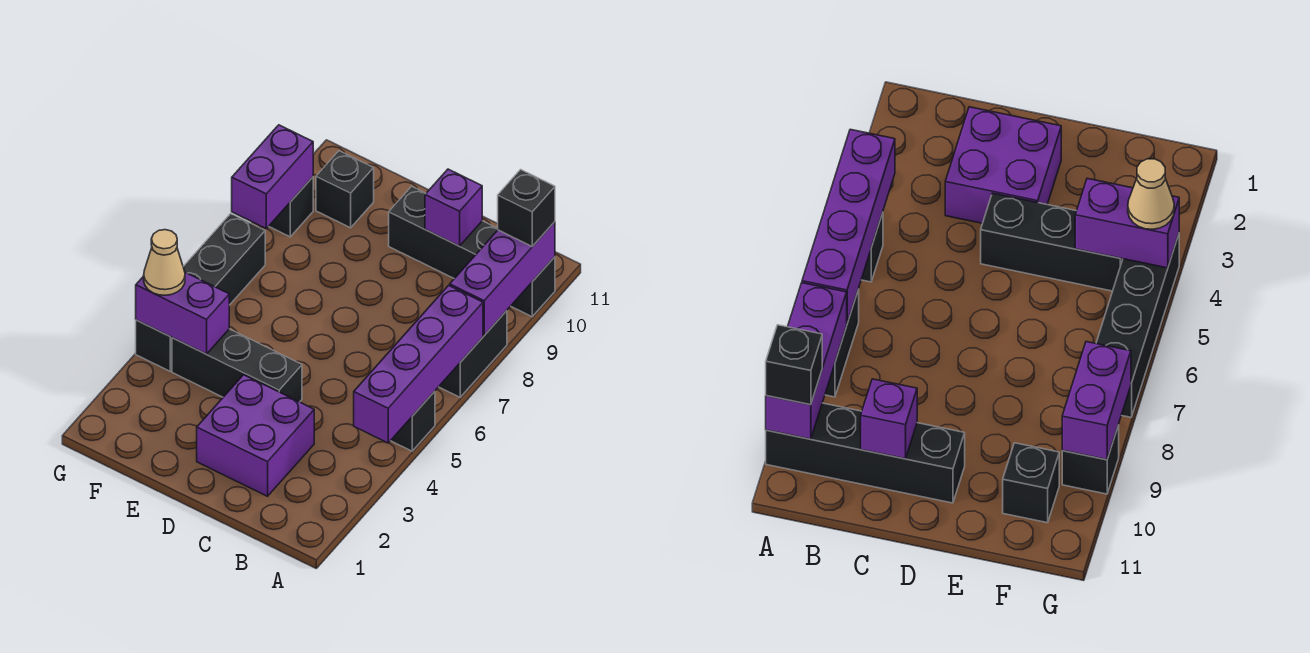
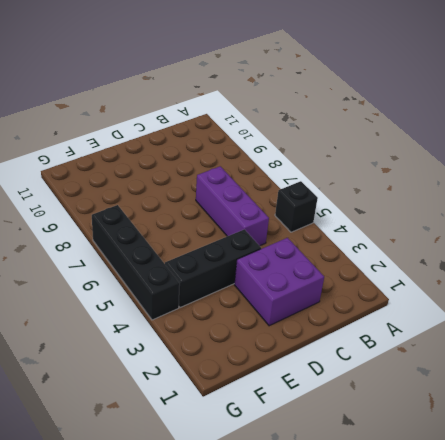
purple 1x3 brick [196,166,269,246] -> purple 1x3 brick moved to [450,222,555,335]
none -> black 1x2 brick [439,311,507,397]
none -> black 1x4 brick [389,186,555,317]
none -> black 1x1 brick [316,151,374,228]

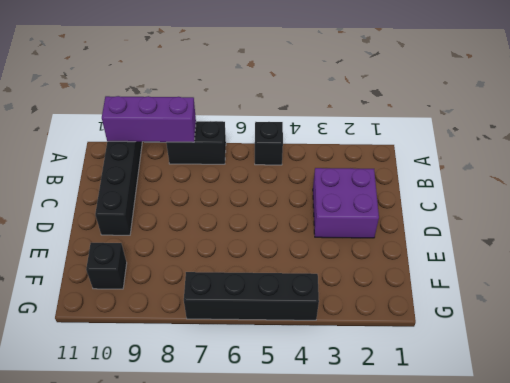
none -> black 1x3 brick [172,329,302,402]
none -> black 1x1 brick [269,177,313,237]
none -> purple 1x4 brick [354,285,483,443]

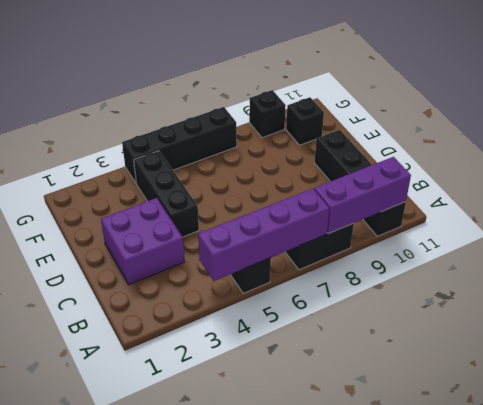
none -> purple 1x1 brick [425,169,482,246]
none -> purple 1x2 brick [136,272,229,354]
none -> purple 1x2 brick [232,125,313,229]

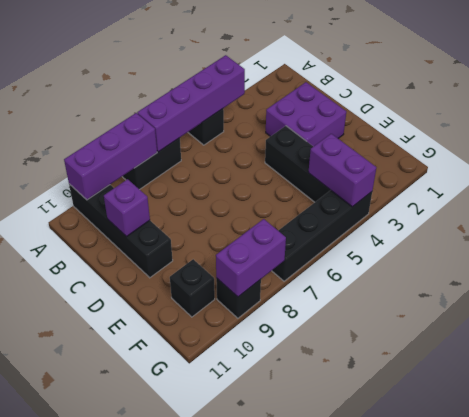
none -> black 1x1 brick [498,170,555,246]
none -> tan 1x1 cone [144,230,185,295]

